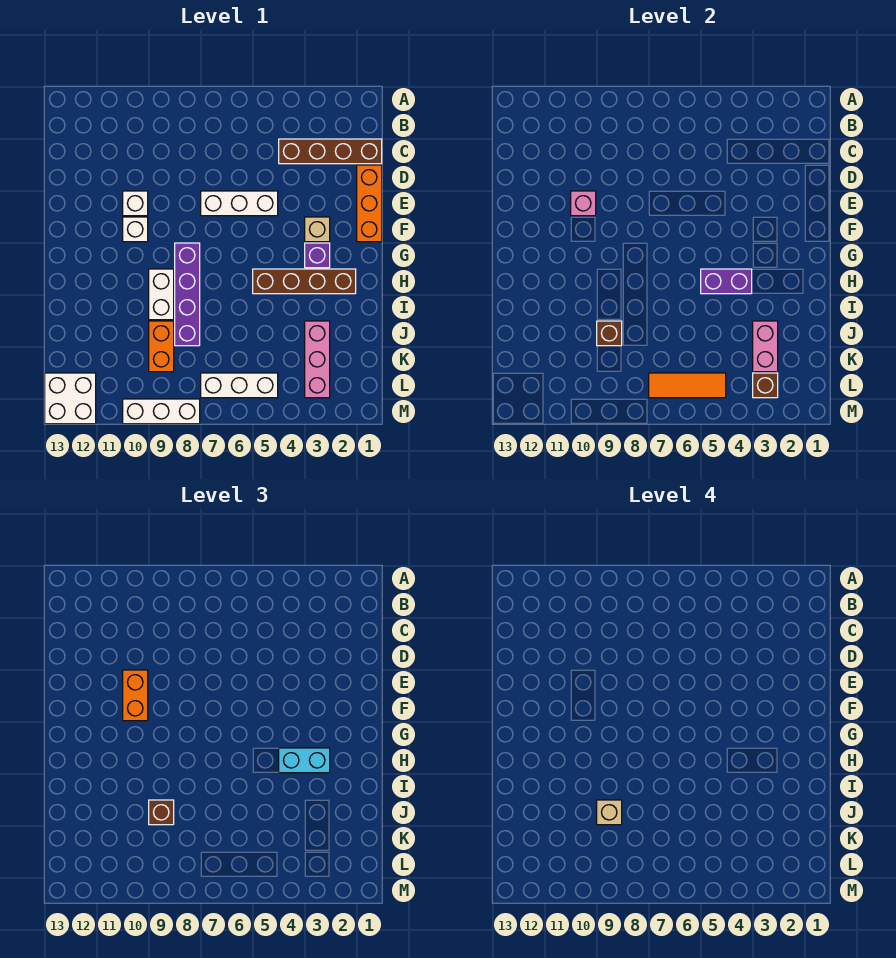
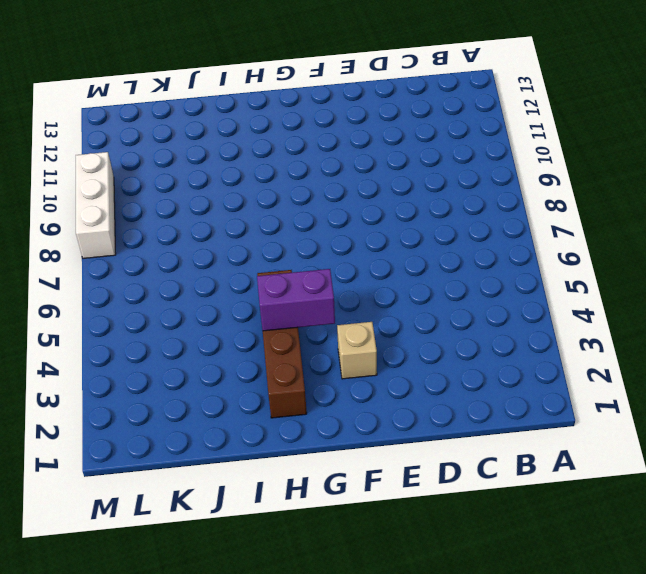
purple 1x2 brick [257,269,335,331] -> purple 1x2 brick turned to [701,269,752,294]
none -> brown 1x4 brick [279,139,382,164]
none -> orange 1x3 brick [357,165,382,242]
none -> white 1x3 brick [201,191,278,216]

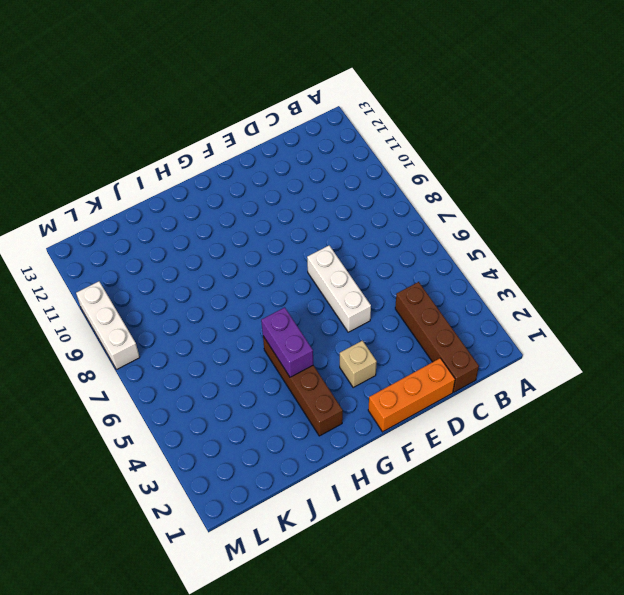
none -> white 1x1 brick [123,191,148,216]
none -> white 1x1 brick [123,217,148,242]
none -> purple 1x1 brick [305,243,330,268]

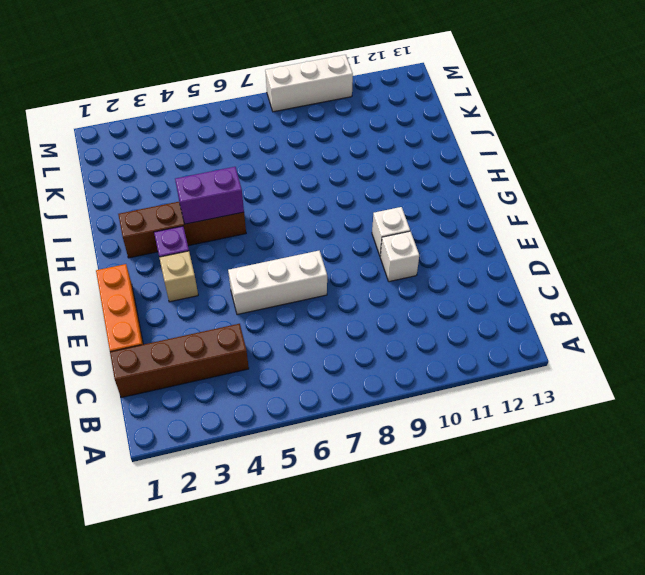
none -> purple 1x4 brick [175,243,200,346]
none -> white 1x2 brick [149,269,174,320]
none -> pink 1x3 brick [305,321,330,398]

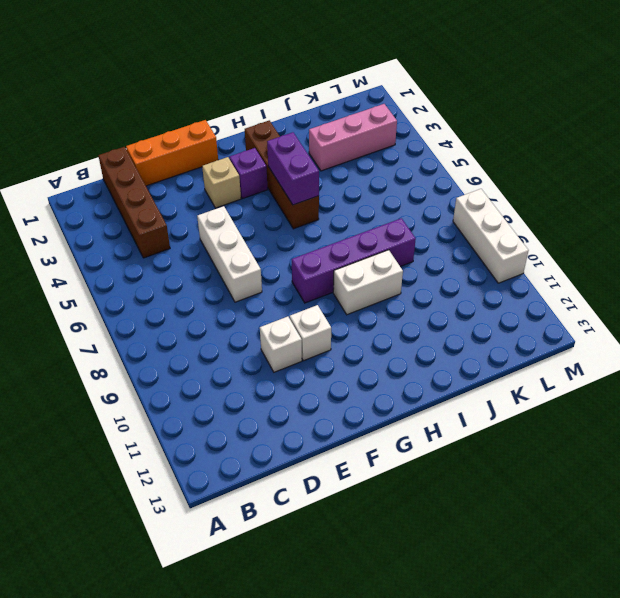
none -> orange 1x2 brick [149,321,174,372]
none -> white 1x3 brick [201,373,278,398]
none -> white 2x2 brick [45,373,96,424]

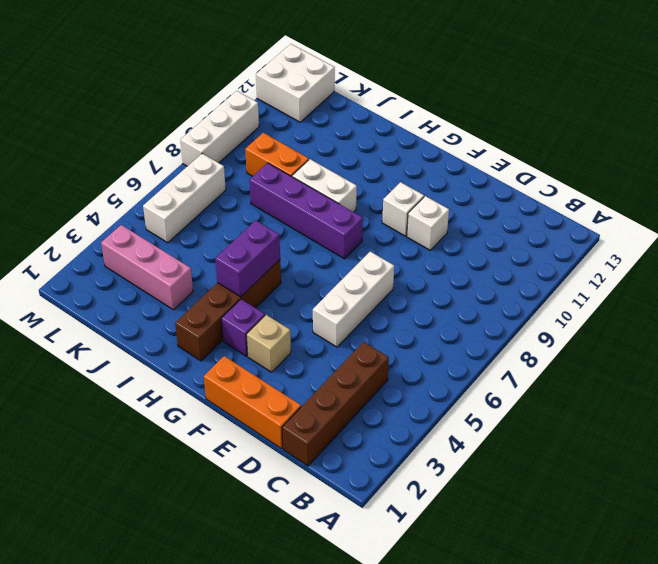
none -> pink 1x1 brick [571,191,596,216]
none -> pink 1x2 brick [753,321,778,372]
none -> brown 1x1 brick [597,321,622,346]

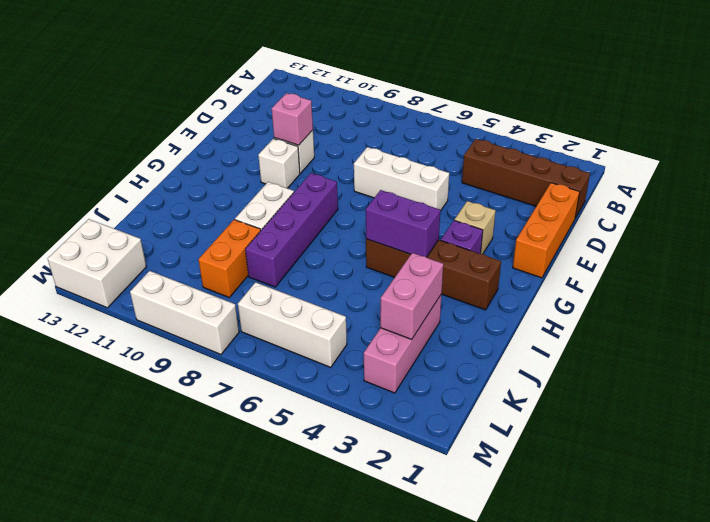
none -> brown 1x1 brick [597,321,622,346]
none -> brown 1x1 brick [753,373,778,398]
none -> orange 1x3 tile [649,373,726,398]

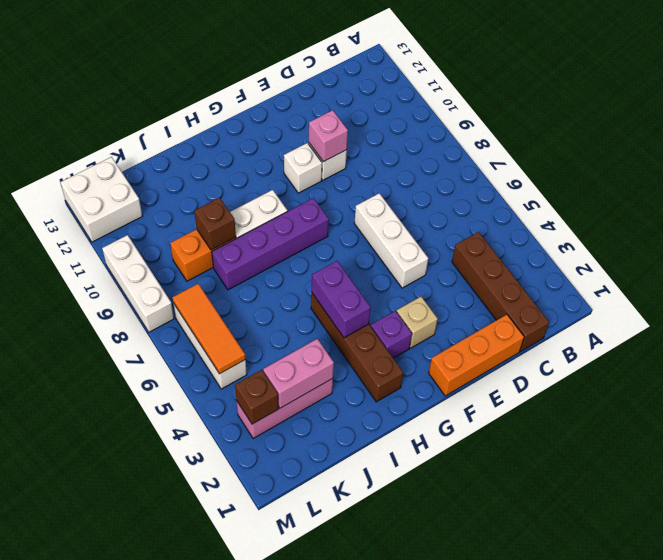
none -> orange 1x2 brick [123,670,148,721]
none -> cyan 1x2 brick [279,748,330,773]
none -> brown 1x1 brick [149,800,174,825]

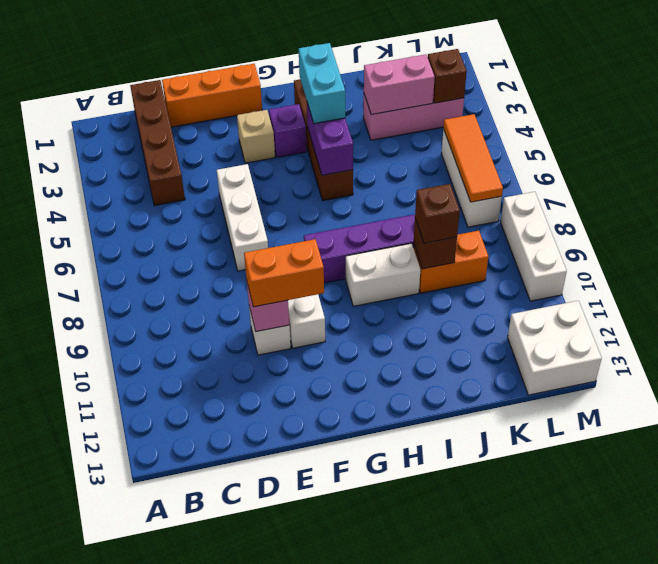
none -> tan 1x1 brick [597,800,622,825]

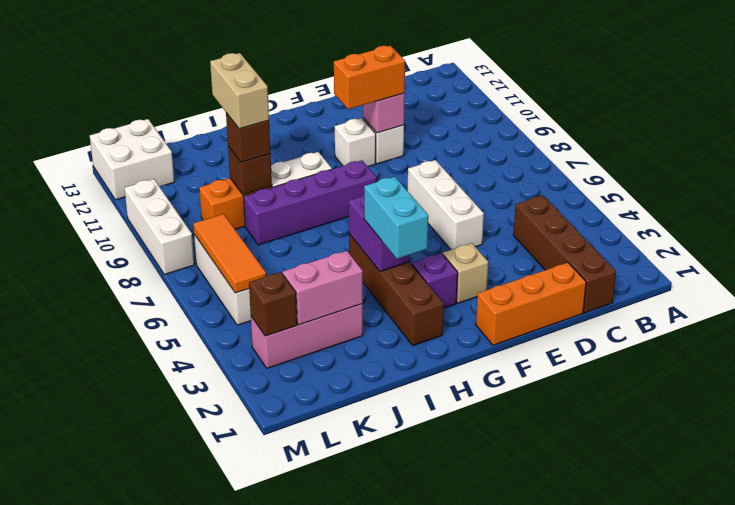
tan 1x2 brick [210,53,269,129] -> tan 1x1 brick [597,800,622,825]

